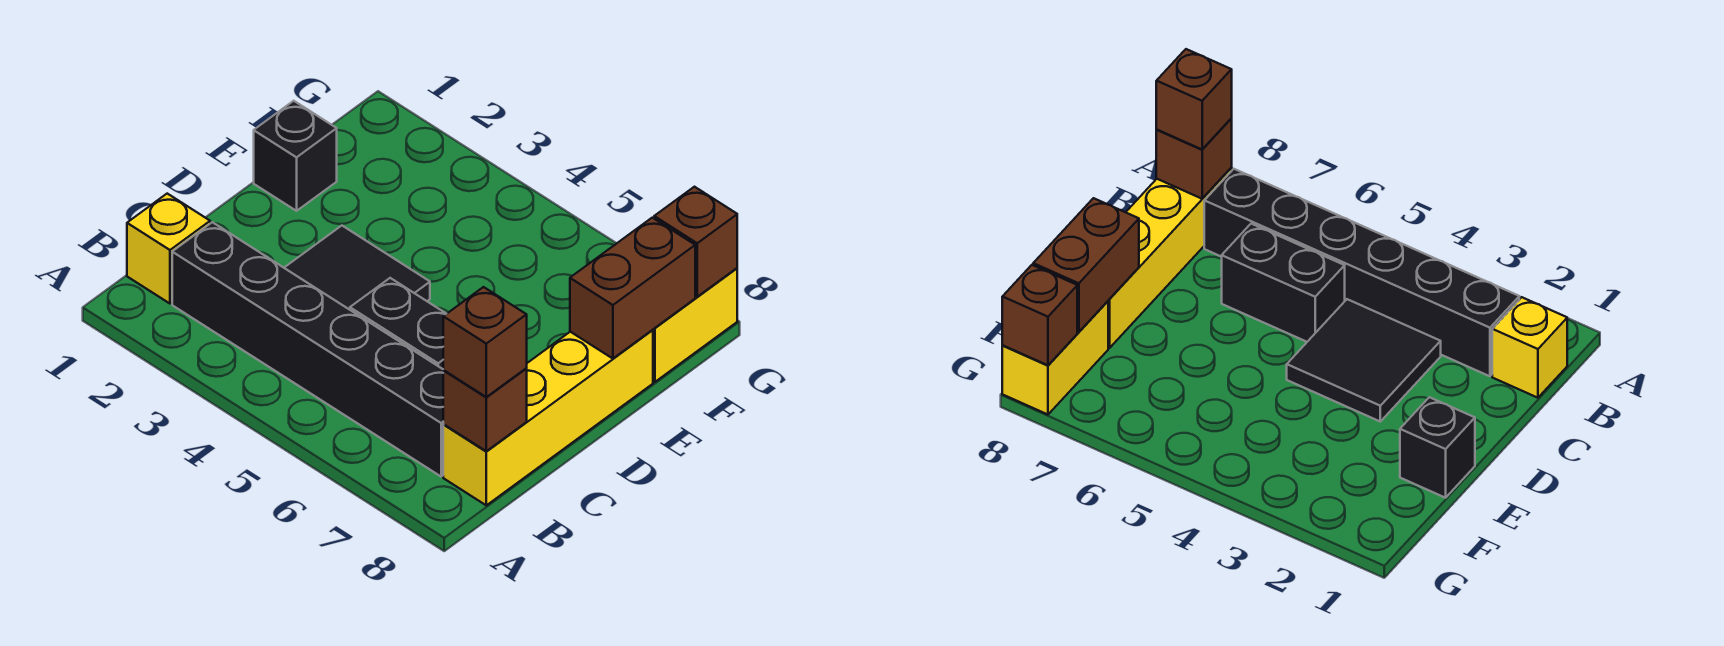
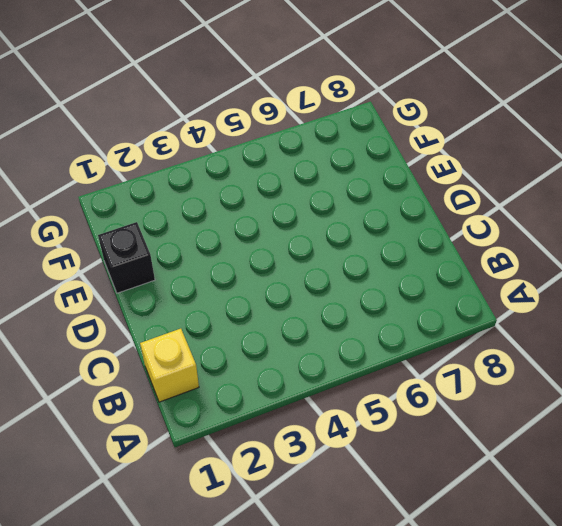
none -> black 1x6 brick [172,222,444,476]
none -> yellow 1x4 brick [443,330,653,505]

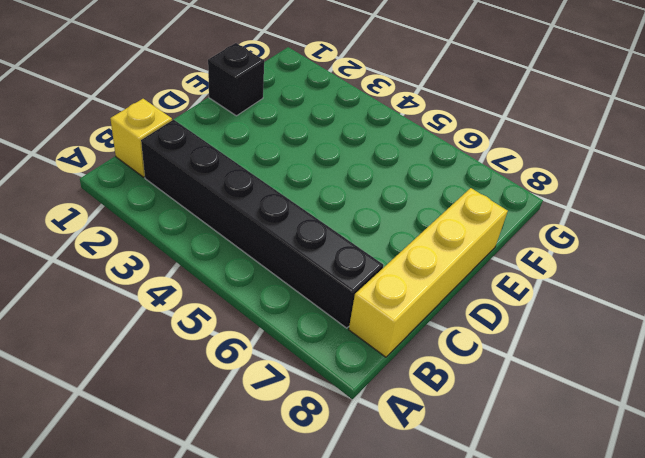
none -> black 2x2 tile [284,226,430,310]
none -> black 1x2 brick [350,278,446,369]

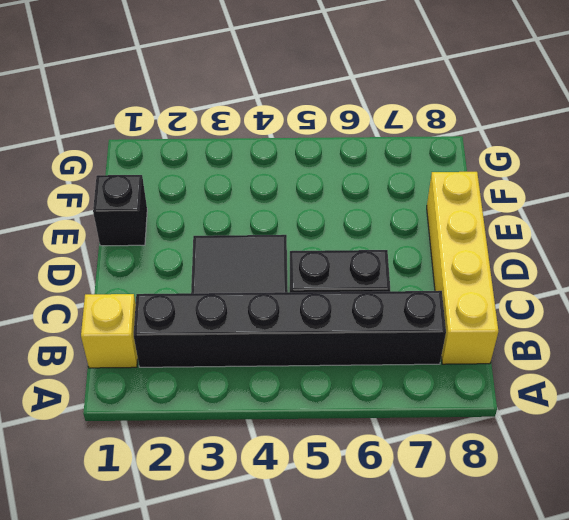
none -> yellow 1x2 brick [653,268,737,382]
none -> brown 1x1 brick [443,369,527,451]

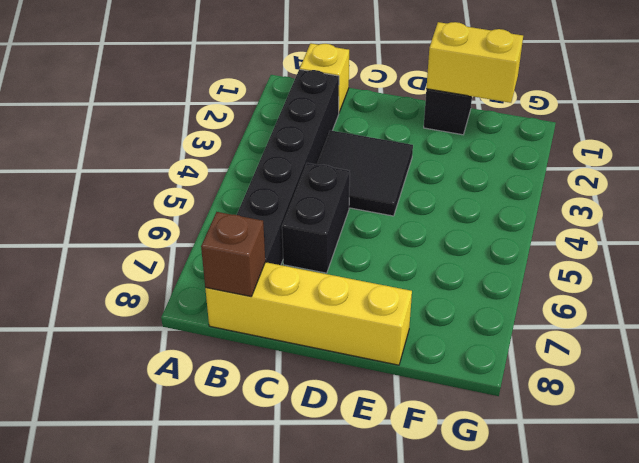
yellow 1x2 brick [426,22,523,103] -> yellow 1x2 brick moved to [653,268,737,382]
none -> brown 1x2 brick [570,218,695,359]
none -> brown 1x1 brick [654,187,737,297]

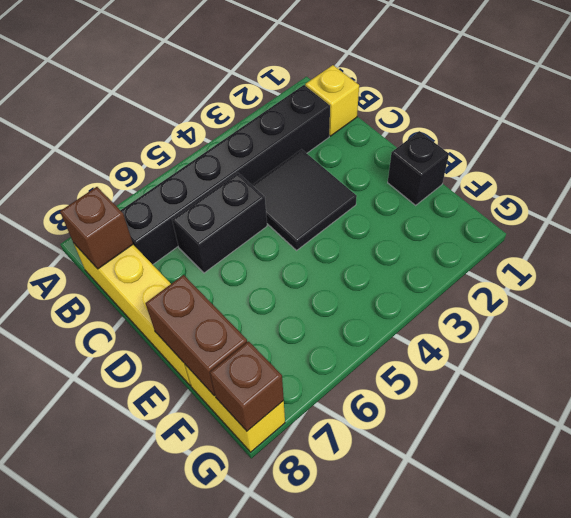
none -> brown 1x1 brick [443,287,527,397]

